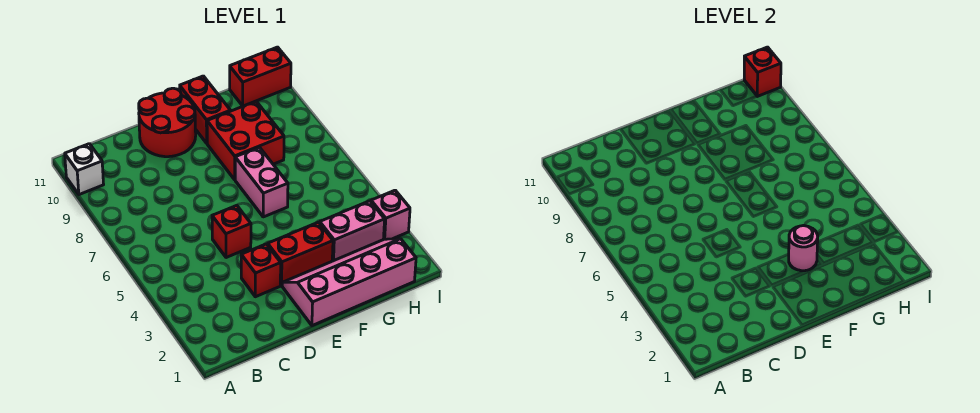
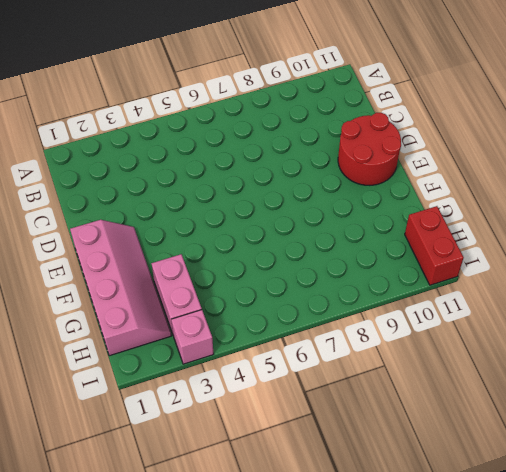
none -> white 1x1 brick [65,144,104,195]
none -> red 1x1 brick [241,244,281,297]
none -> red 1x1 brick [212,205,251,258]

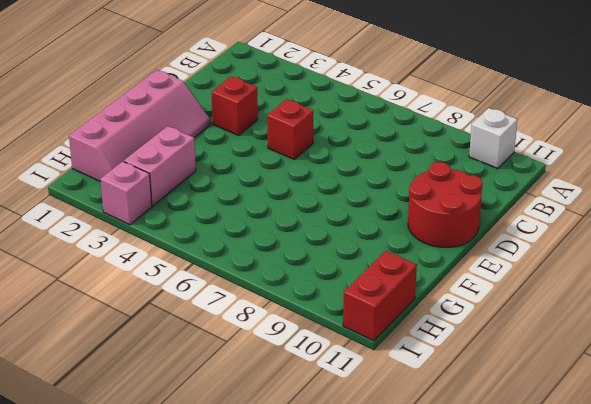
none -> red 1x2 brick [268,222,333,285]
none -> pink 1x2 brick [235,147,288,217]
none -> red 2x2 brick [207,101,284,180]

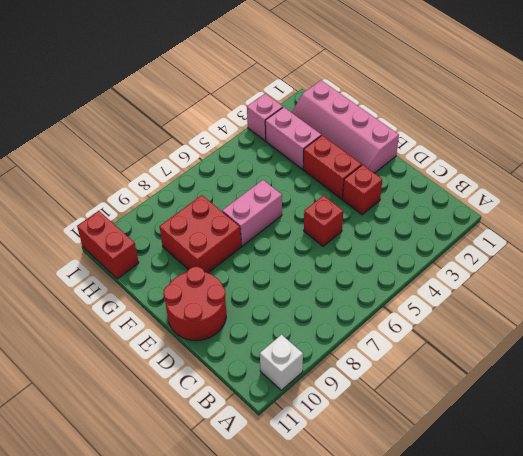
none -> red 1x2 brick [180,76,230,143]
none -> pink 1x1 round brick [789,226,818,271]
none -> red 1x1 brick [744,47,781,96]

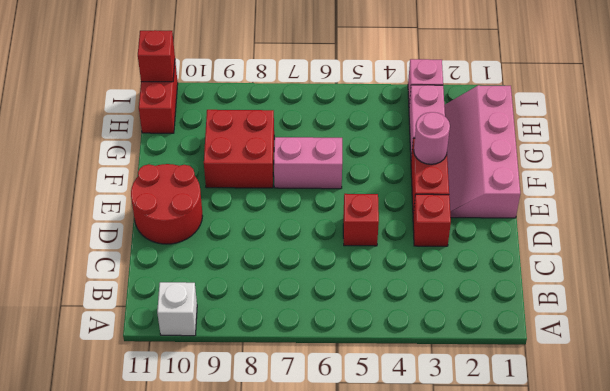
none -> red 1x2 brick [180,76,230,143]

